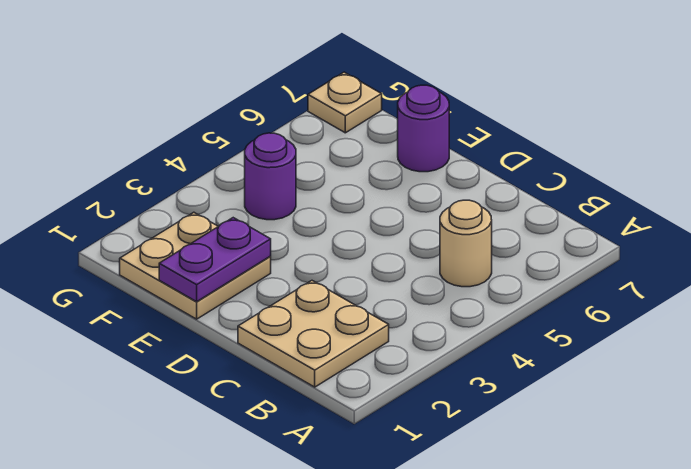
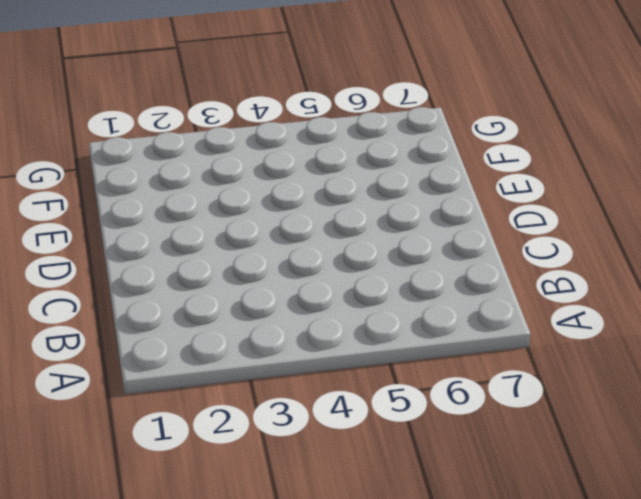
none -> tan 2x2 plate [238,281,389,387]
none -> tan 1x1 round brick [440,200,492,287]

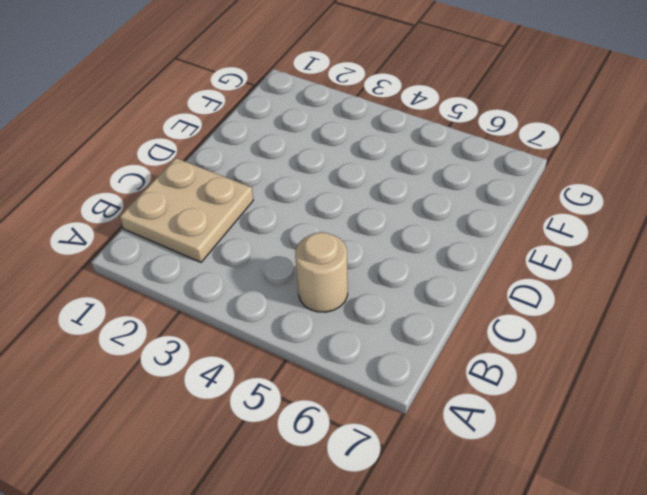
none -> tan 2x2 plate [120,212,271,319]
none -> purple 1x1 round brick [398,85,449,172]

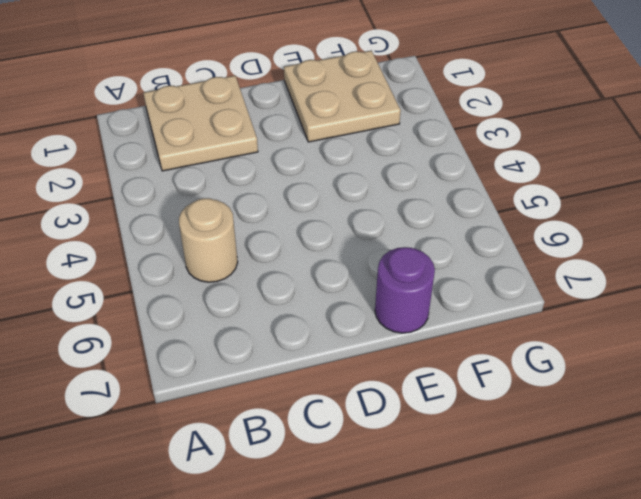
none -> purple 1x1 round brick [245,133,296,220]
none -> tan 1x1 plate [308,72,382,133]

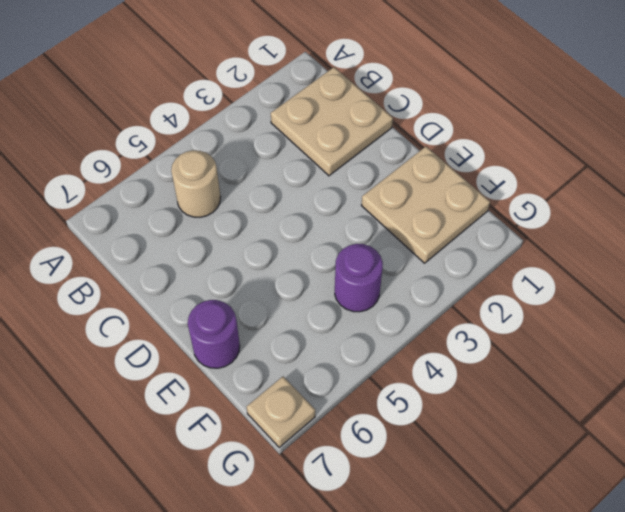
none -> purple 1x2 plate [159,218,271,302]

